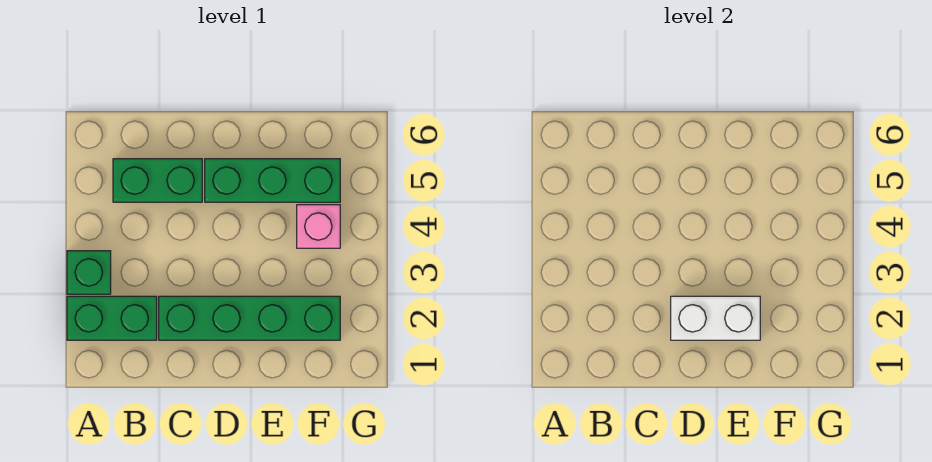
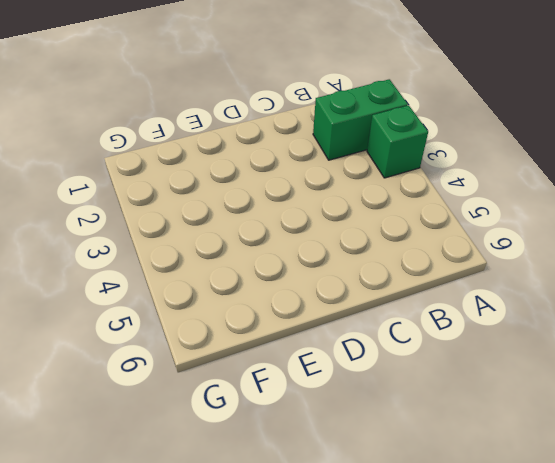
none -> green 1x2 brick [113,159,202,202]
none -> green 1x4 brick [159,296,340,340]

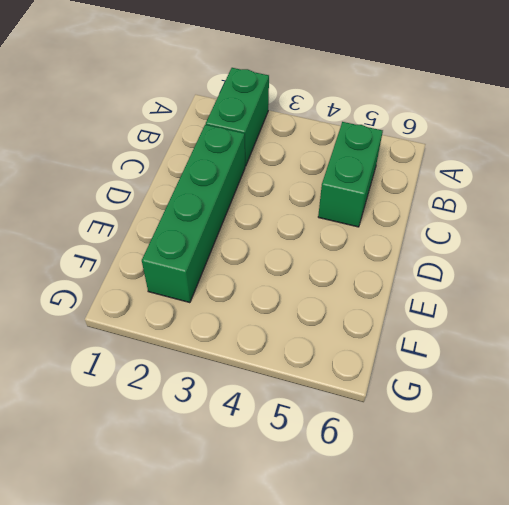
none -> green 1x1 brick [67,251,111,294]
none -> green 1x3 brick [205,159,340,202]

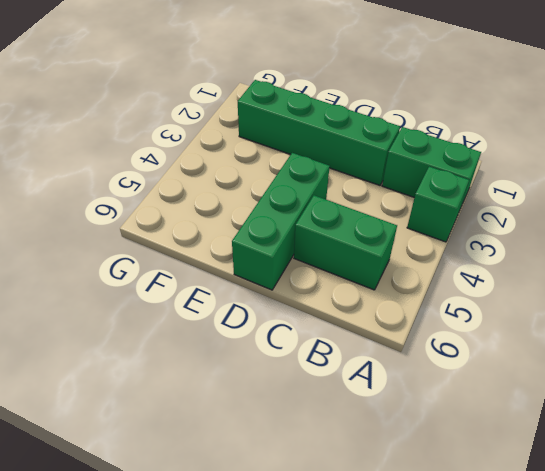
green 1x3 brick [232,153,330,290] -> green 1x3 brick turned to [205,159,340,202]
none -> pink 1x1 brick [297,205,340,248]
none -> white 1x2 brick [671,296,760,340]

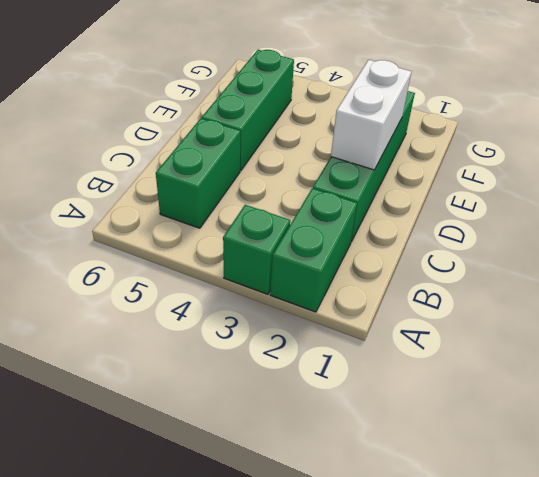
none -> pink 1x1 brick [297,205,340,248]

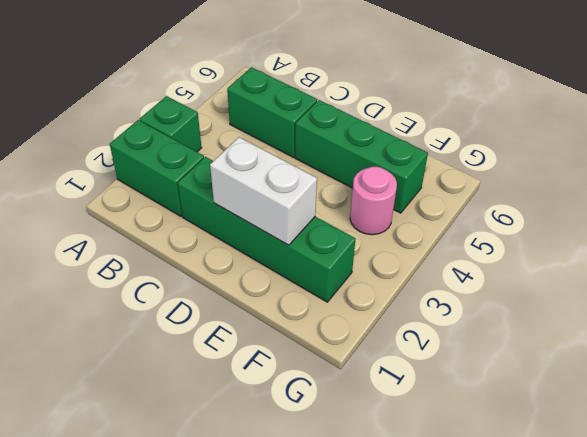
pink 1x1 round brick [350,167,397,235] -> pink 1x1 brick [297,205,340,248]

